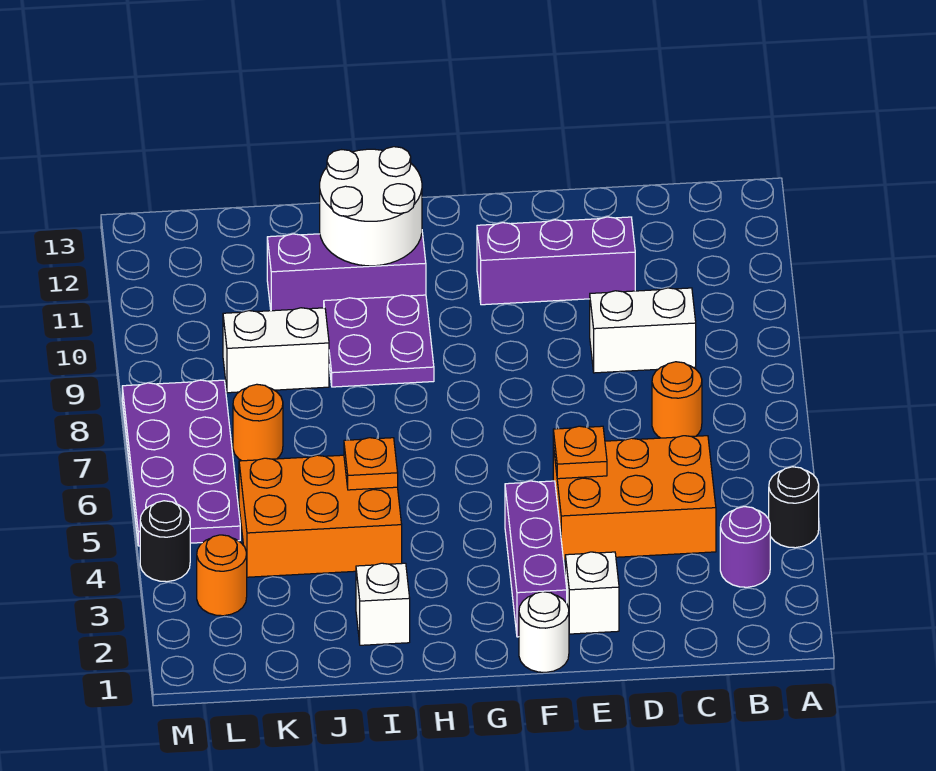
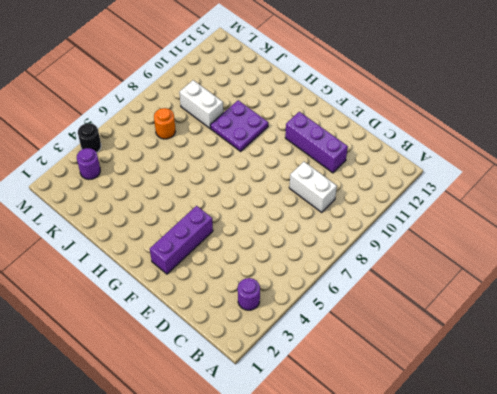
purple 1x1 round brick [77,148,100,179] -> orange 1x1 round brick [197,535,247,616]
none -> black 1x1 round brick [769,467,819,548]
none -> orange 2x3 brick [553,436,716,560]
none -> orange 1x1 round brick [652,362,702,438]

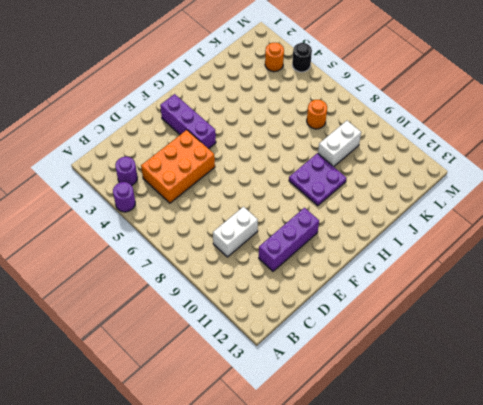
purple 1x1 round brick [113,182,135,212] -> black 1x1 round brick [769,467,819,548]
none -> orange 1x1 round brick [652,362,702,438]
none -> white 1x1 brick [565,552,619,634]
none -> white 1x1 round brick [519,592,569,672]

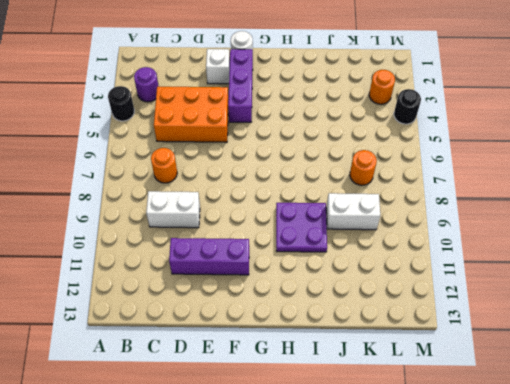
none -> purple 1x3 brick [267,233,426,311]
none -> white 1x1 brick [356,563,410,645]
none -> orange 2x3 brick [239,455,402,577]

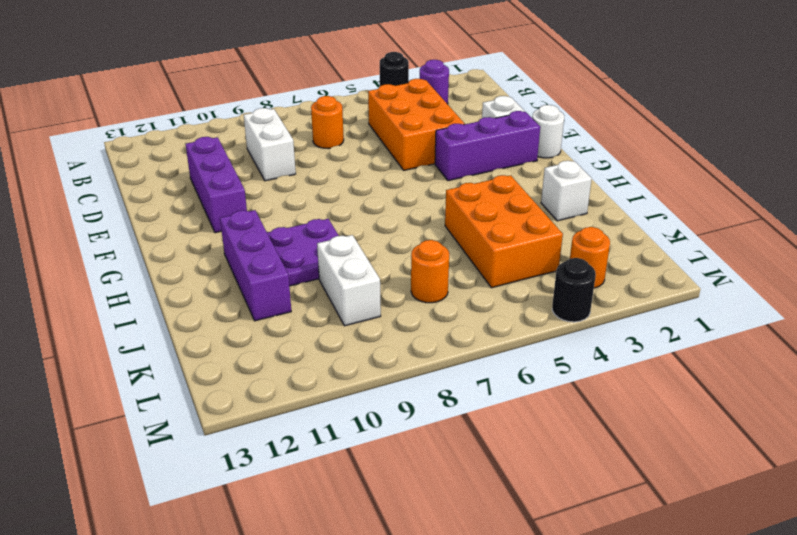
none -> purple 2x4 plate [122,380,240,546]
none -> orange 1x1 plate [553,426,607,479]
none -> white 2x2 round brick [320,147,422,266]

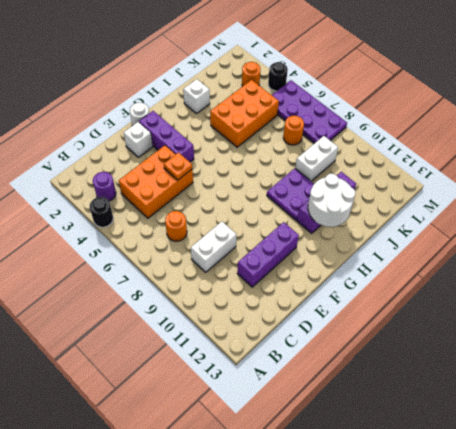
none -> orange 1x1 plate [344,438,398,490]

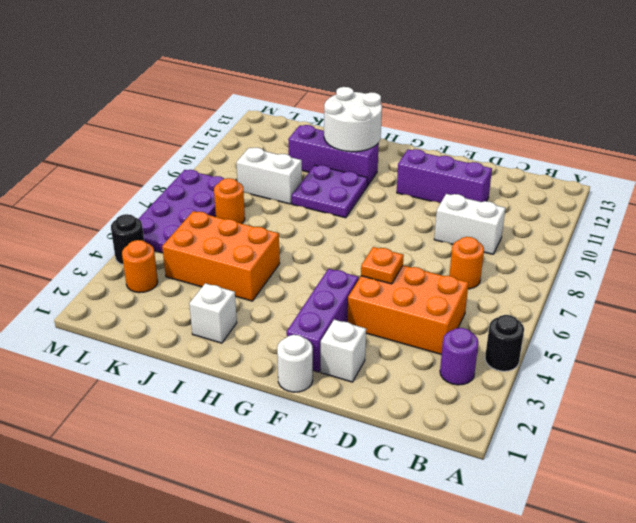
none -> orange 1x1 plate [344,438,398,490]

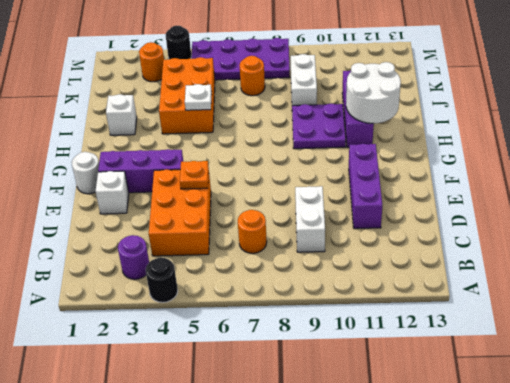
white 1x1 plate [185,84,212,110] -> orange 1x1 plate [344,438,398,490]

